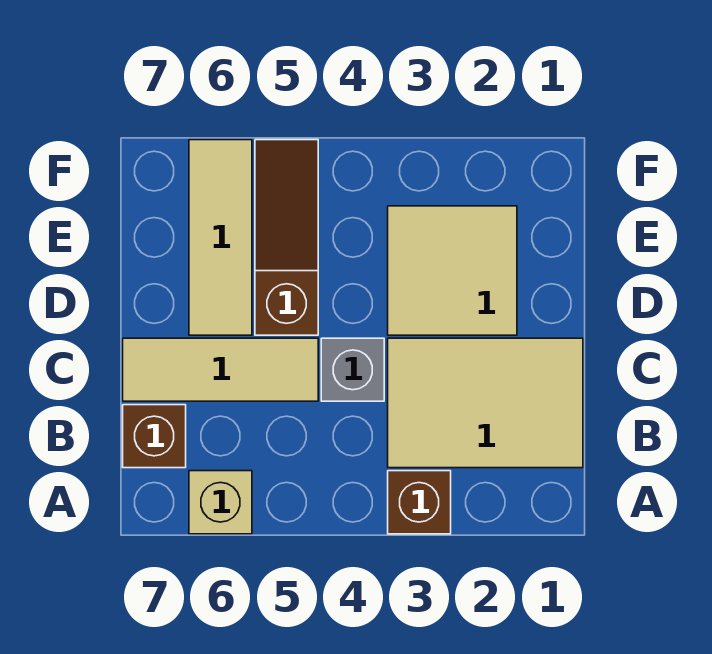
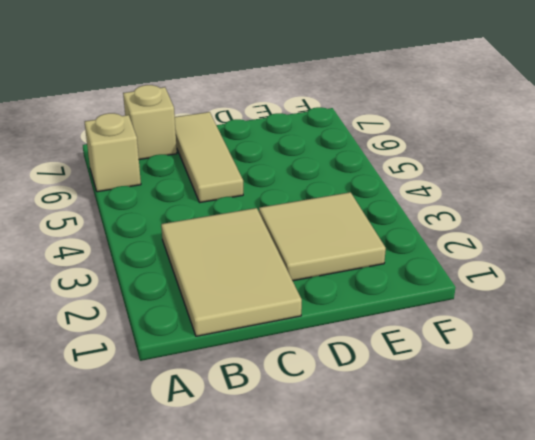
tan 1x1 brick [123,85,177,160] -> brown 1x1 brick [123,405,186,468]
none -> brown 1x1 brick [388,471,451,534]
none -> grey 1x1 brick [321,338,384,401]

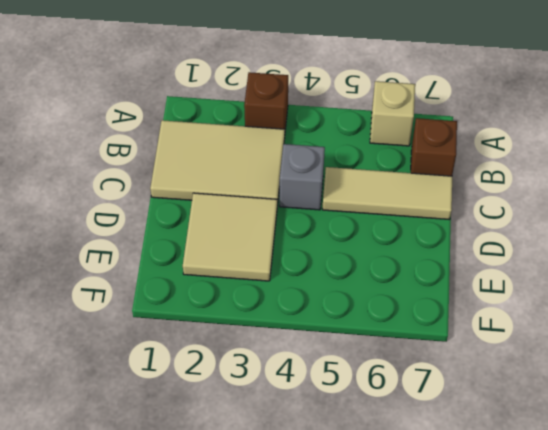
none -> brown 1x3 slope [255,140,318,335]
none -> tan 1x3 tile [189,140,252,335]

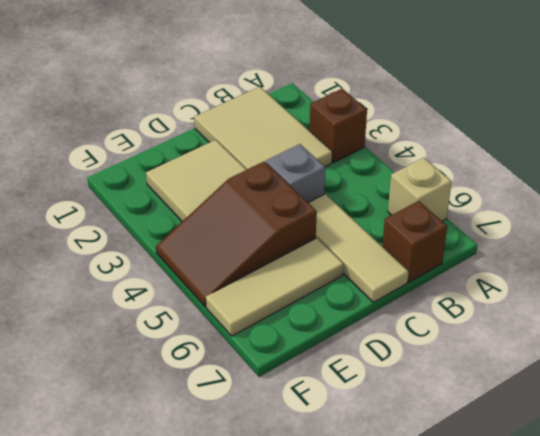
brown 2x3 slope [156,161,317,307] -> brown 1x3 slope [255,140,318,335]

